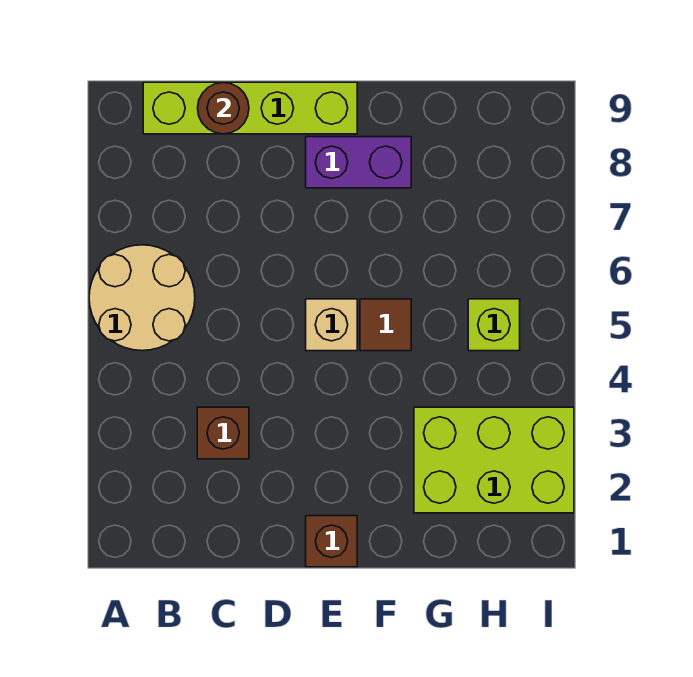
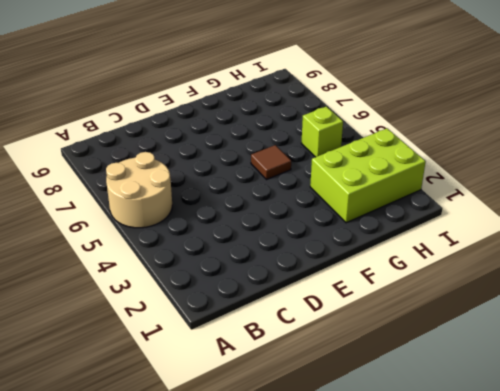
none -> lime 1x4 brick [143,82,357,134]
none -> brown 1x1 brick [197,407,249,459]

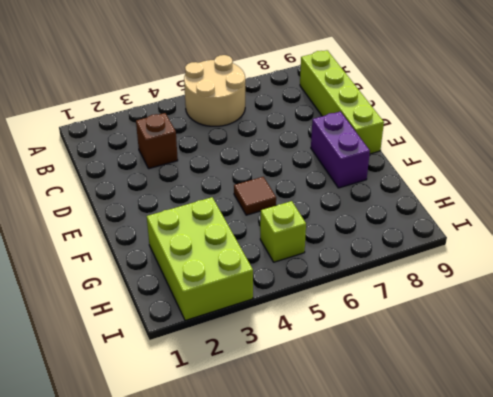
none -> brown 1x1 brick [306,516,357,567]
none -> tan 1x1 brick [306,299,357,351]

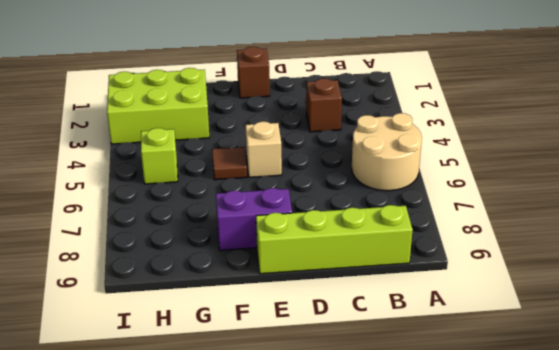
none -> brown 1x1 round brick [198,82,249,134]

